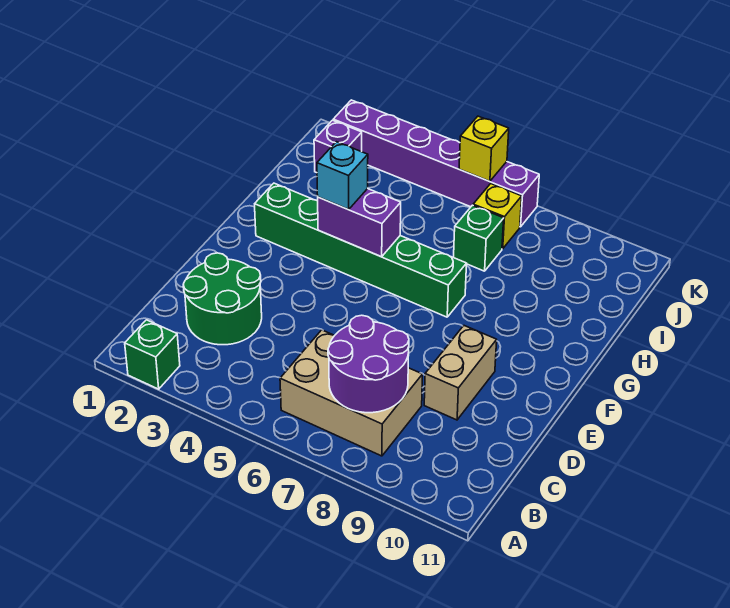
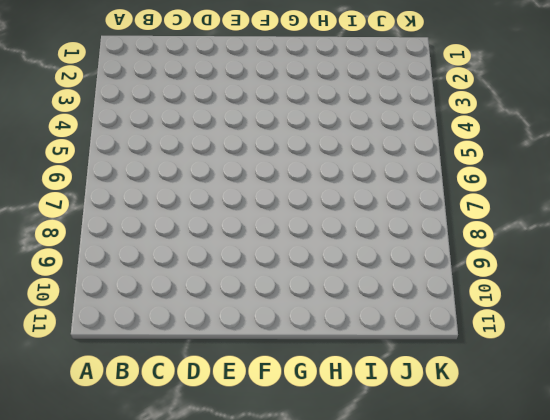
none -> green 1x1 brick [125,320,180,389]
none -> tan 2x3 brick [280,330,422,456]
none -> green 2x2 round brick [183,253,262,345]

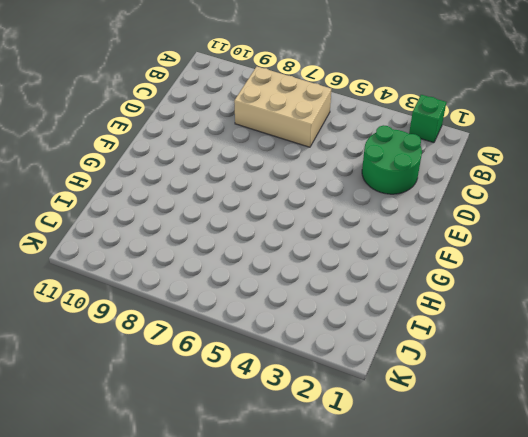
none -> tan 1x2 brick [424,326,497,420]
none -> green 1x6 brick [255,183,467,317]
none -> green 1x1 brick [454,205,504,271]

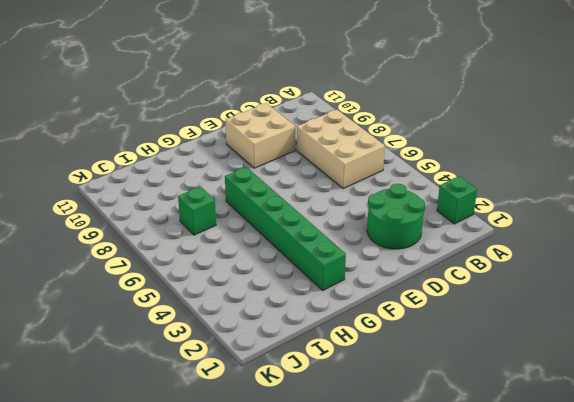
tan 2x2 brick [225,103,295,168] -> tan 1x2 brick [424,326,497,420]
none -> purple 1x1 brick [314,120,362,173]
none -> yellow 1x1 brick [473,184,522,249]
none -> purple 1x6 brick [333,100,539,227]

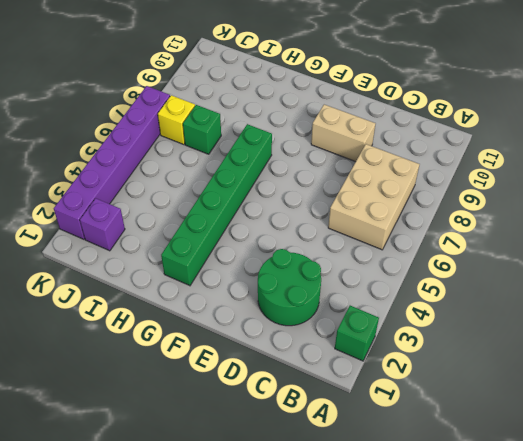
none -> purple 2x2 round brick [328,315,409,413]
none -> purple 1x2 brick [318,189,401,257]
none -> yellow 1x1 brick [459,116,509,181]

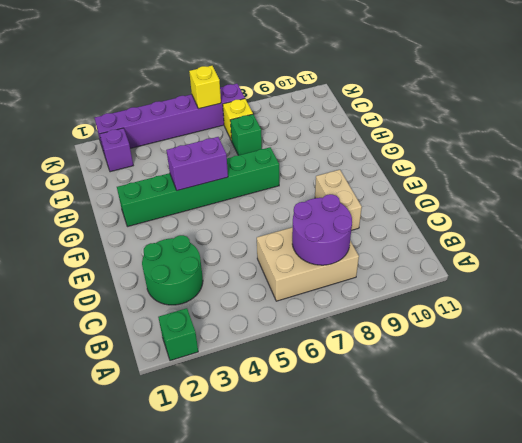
none -> cyan 1x1 brick [317,142,368,210]

